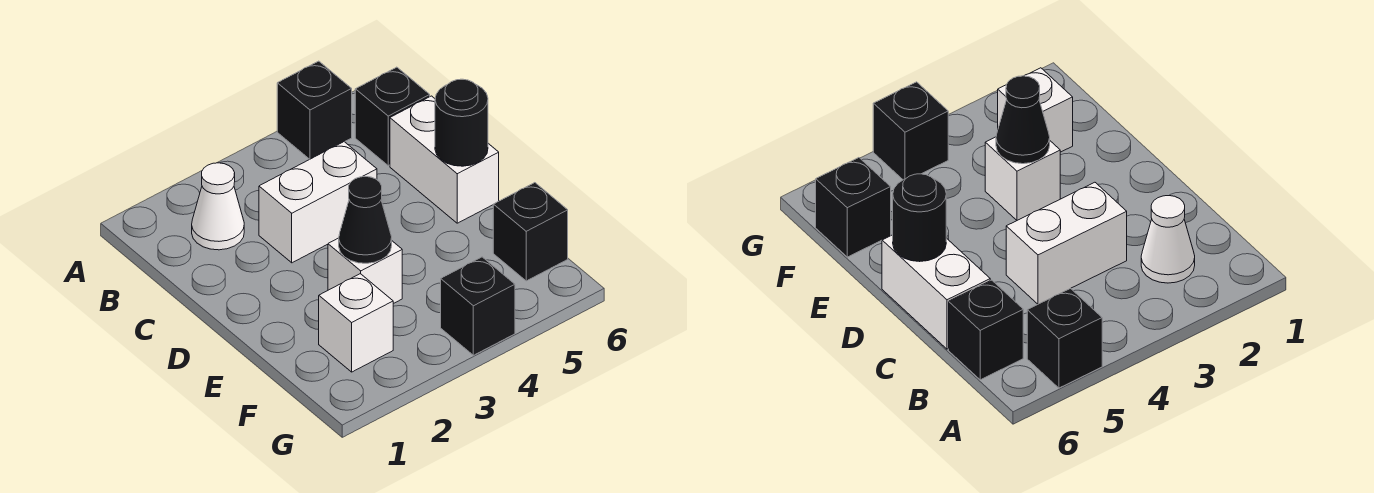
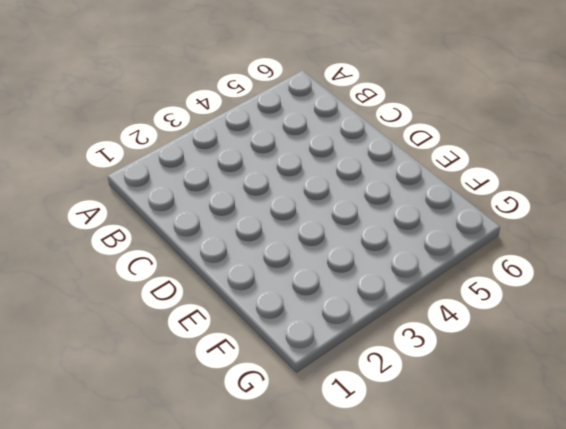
none -> black 1x1 brick [277,61,352,159]
none -> white 1x1 cone [192,163,244,250]

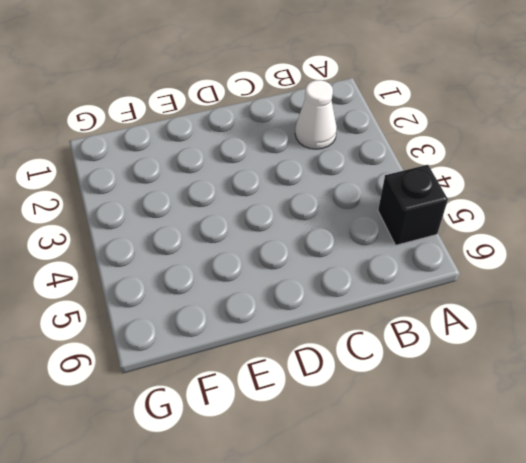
none -> black 1x1 brick [355,67,430,166]
none -> white 1x2 brick [259,142,377,263]

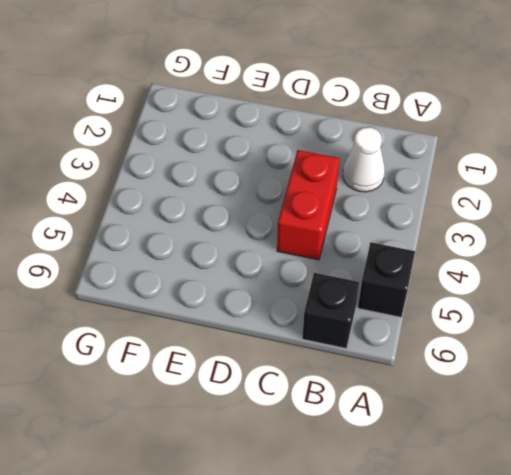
red 1x2 brick [277,150,340,260] -> white 1x2 brick [259,142,377,263]
none -> white 1x2 brick [390,96,499,223]
none -> white 1x1 brick [328,238,402,304]

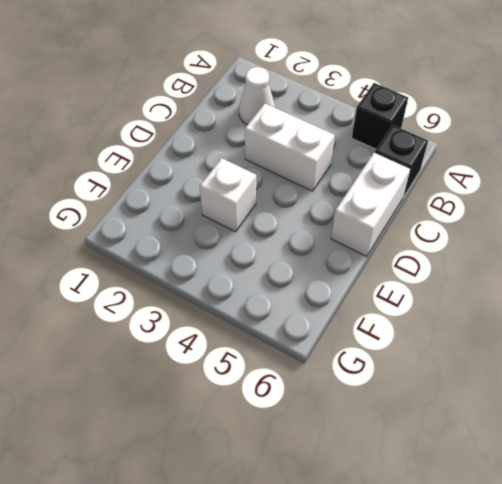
none -> white 1x1 brick [319,274,393,372]
none -> black 1x1 brick [493,183,568,281]

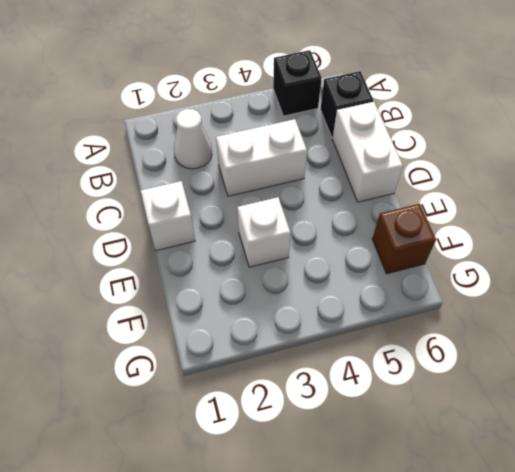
white 1x1 brick [141,181,195,251] -> white 1x1 brick moved to [319,274,393,372]
brown 1x1 brick [372,204,436,274] -> black 1x1 brick [493,183,568,281]
none -> black 1x1 brick [441,257,515,355]
none -> black 1x1 round brick [435,79,488,166]

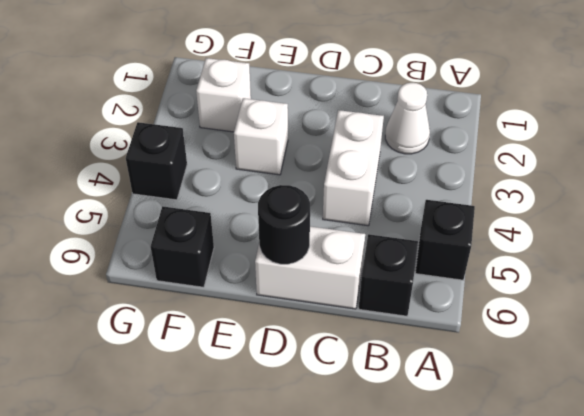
none -> black 1x1 cone [339,177,392,263]

